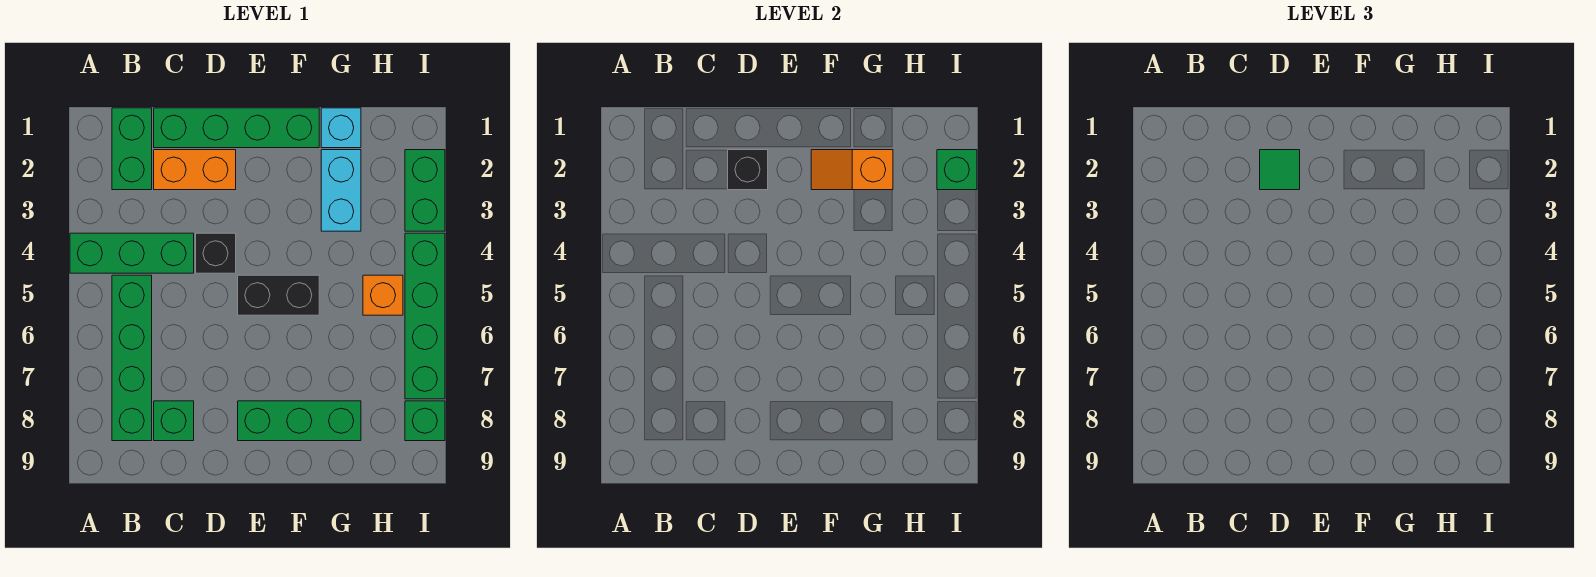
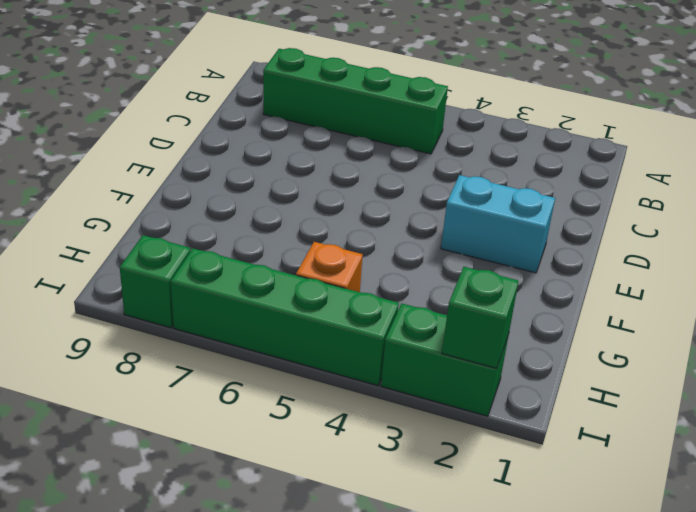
cyan 1x2 brick [441,175,555,273] -> cyan 1x2 brick moved to [321,150,361,231]
none -> green 1x3 brick [70,233,194,273]
none -> green 1x2 brick [112,108,152,190]
none -> green 1x4 brick [154,108,319,148]

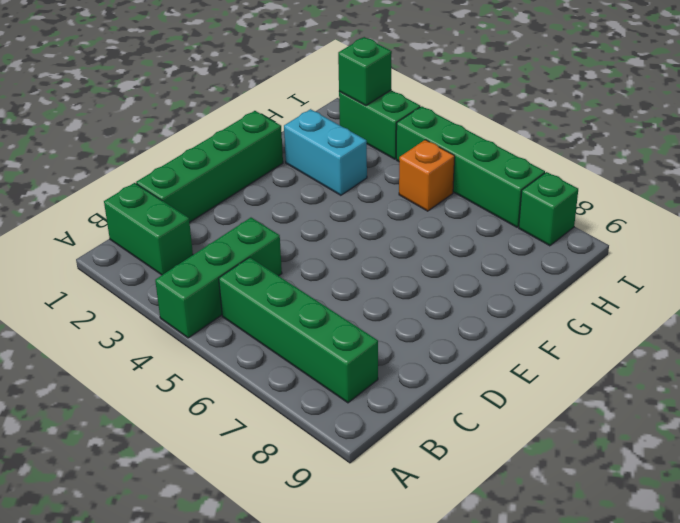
none -> orange 1x2 brick [154,150,236,190]
none -> green 1x1 brick [154,401,194,441]
none -> black 1x1 brick [196,233,236,273]

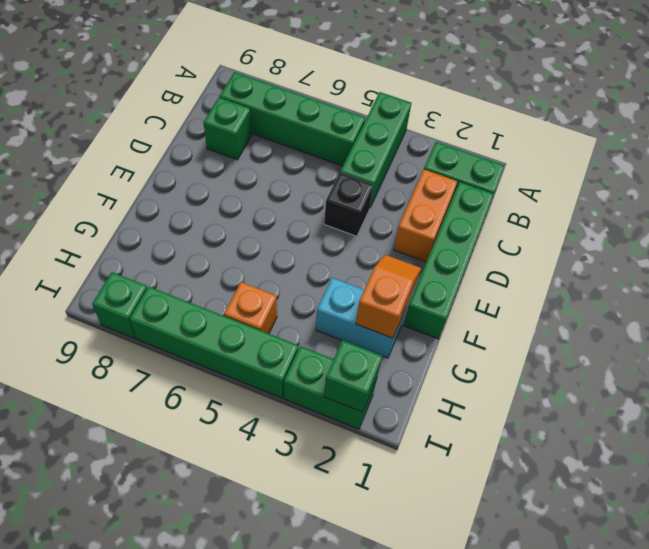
none -> black 1x2 brick [238,275,319,315]
none -> green 1x3 brick [238,401,361,441]
none -> cyan 1x1 brick [321,108,361,148]

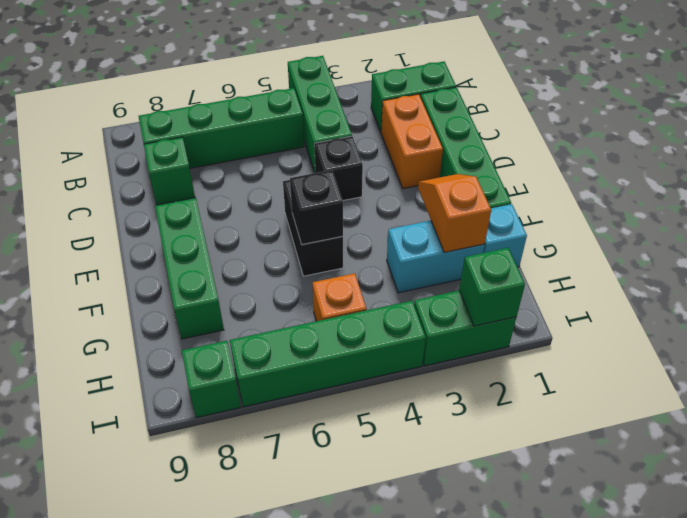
black 1x1 brick [290,170,343,245] -> black 1x1 brick moved to [728,150,768,190]
none -> green 1x1 tile [1260,150,1300,190]

